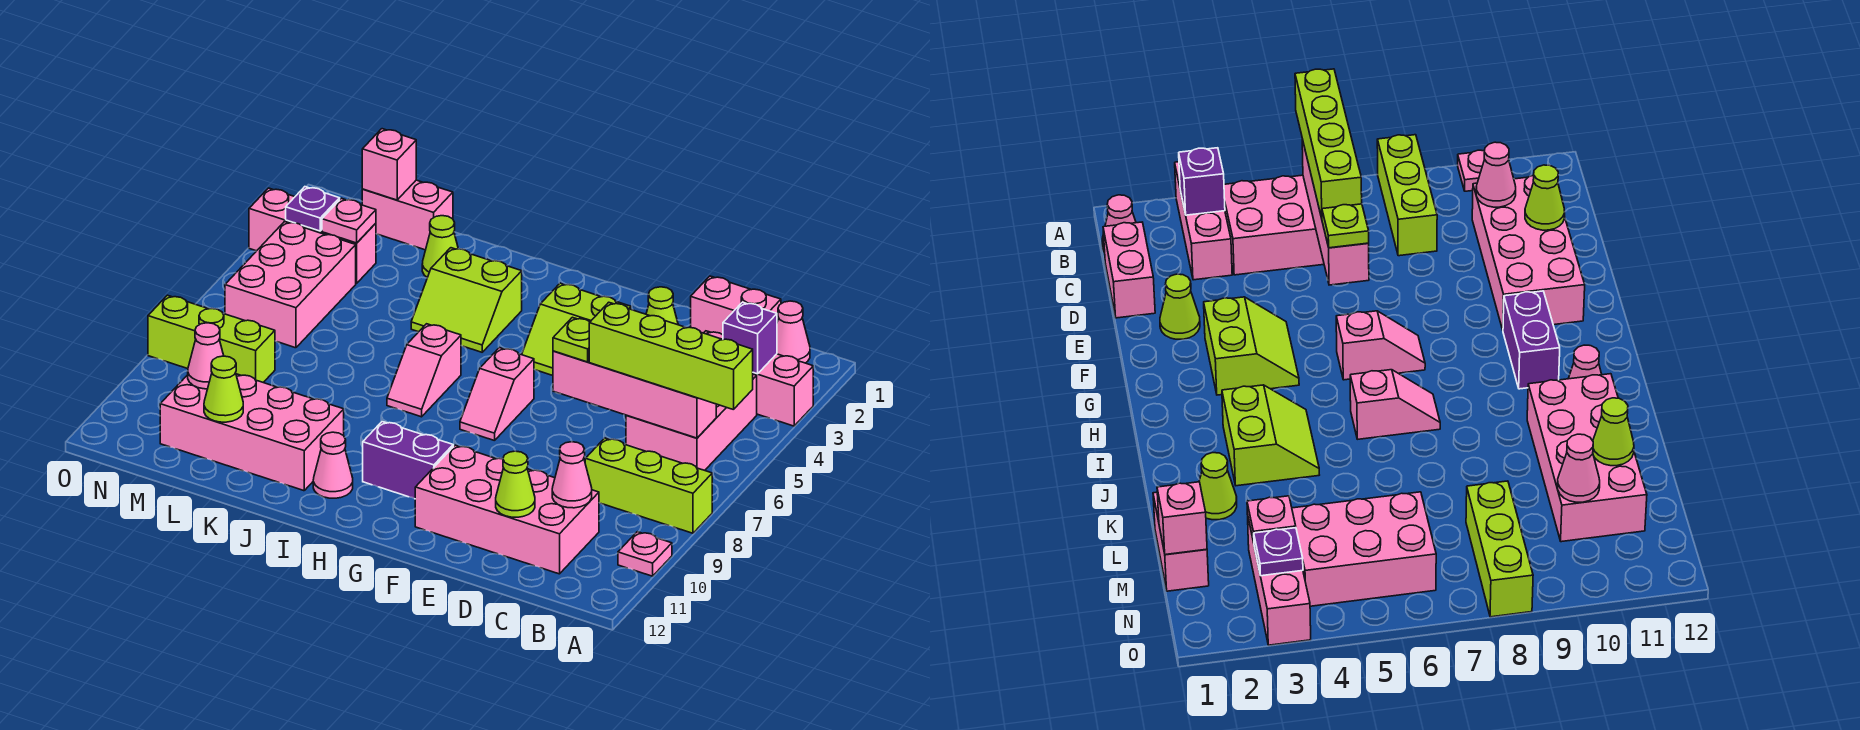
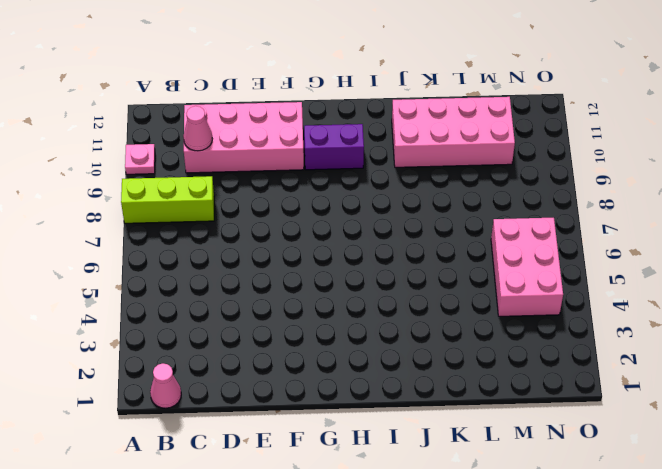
none -> pink 1x3 brick [704,331,813,426]
none -> pink 2x3 brick [626,374,757,470]
none -> pink 1x2 brick [691,276,781,335]
none -> lime 1x1 cone [646,287,678,325]

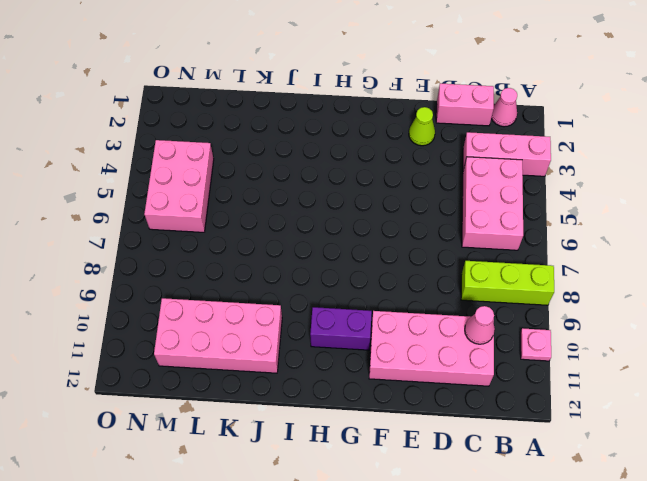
none -> lime 2x2 slope [522,283,631,375]
none -> pink 1x2 slope [460,348,534,441]
none -> lime 2x2 slope [411,248,522,352]
none -> pink 1x2 slope [387,324,461,417]

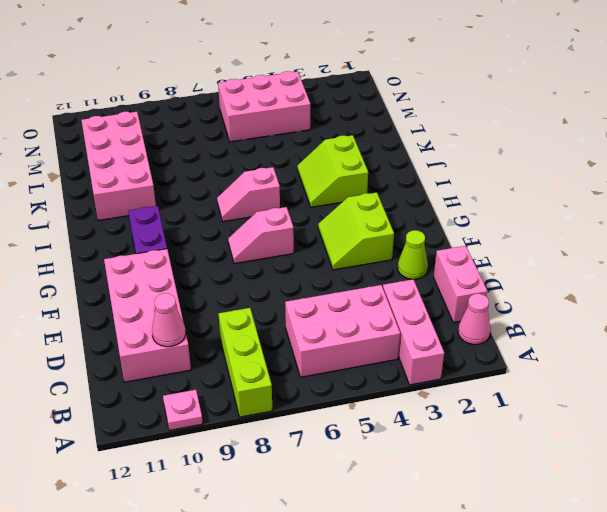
none -> pink 1x1 cone [313,432,353,498]
none -> lime 1x1 cone [422,216,458,278]
none -> pink 1x2 brick [362,180,453,250]
none -> pink 1x3 brick [249,188,376,283]

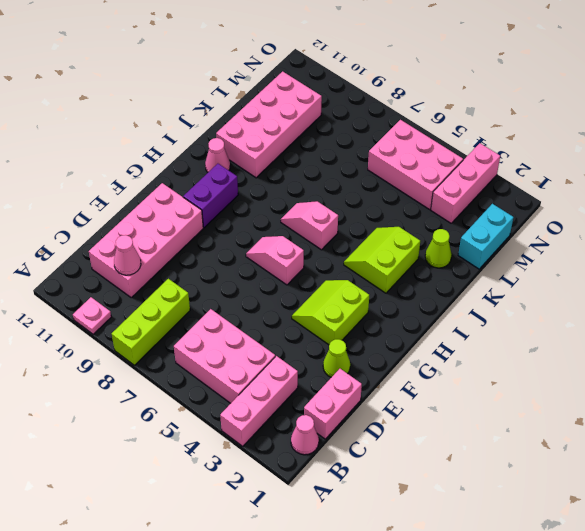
cyan 1x2 brick [458,204,513,269] -> pink 1x2 brick [362,180,453,250]
none -> lime 1x3 brick [148,295,275,382]
none -> purple 1x1 brick [723,302,777,374]
none -> pink 1x4 brick [553,351,716,438]
none -> lime 1x1 cone [496,451,535,517]

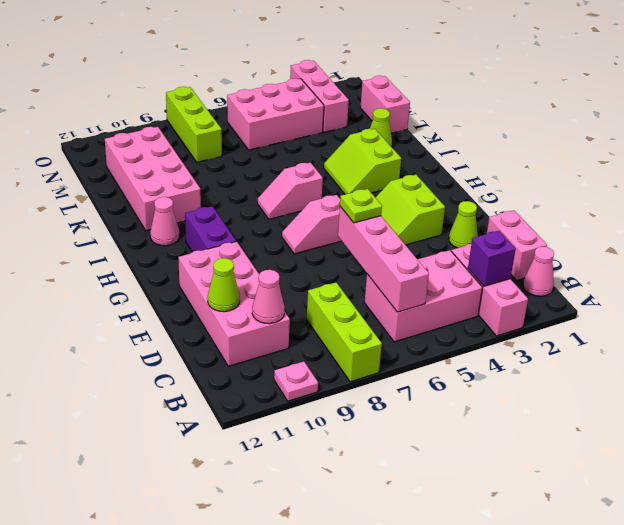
none -> lime 1x1 cone [204,356,243,422]
none -> pink 1x1 brick [362,129,416,200]
none -> pink 1x1 plate [322,198,376,243]
none -> pink 1x1 cone [188,323,224,389]

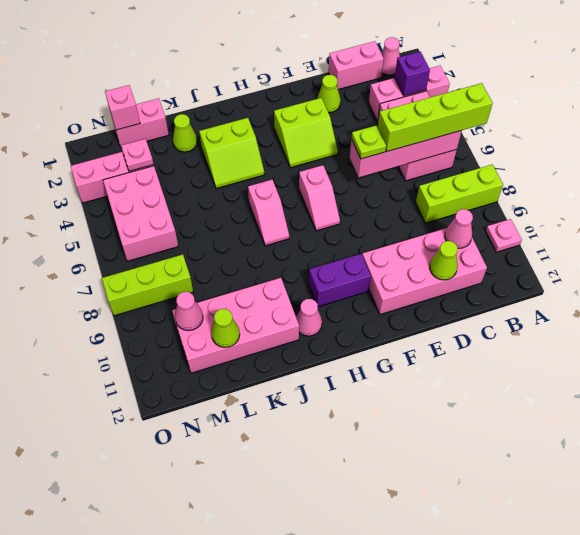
none -> purple 1x1 plate [286,187,340,231]

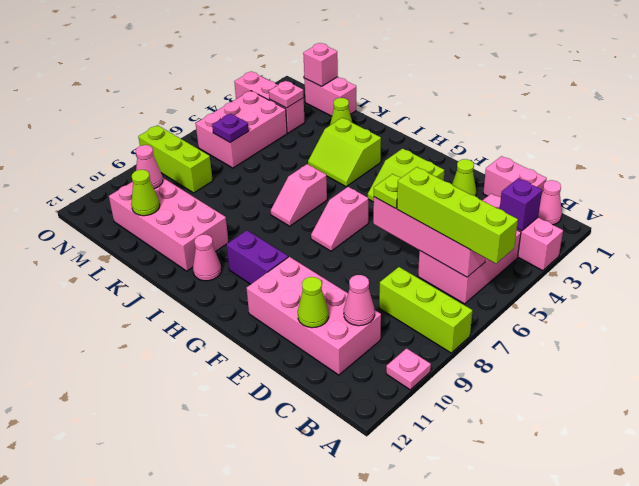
purple 1x1 plate [212,114,249,143] -> purple 1x1 plate moved to [286,187,340,231]

